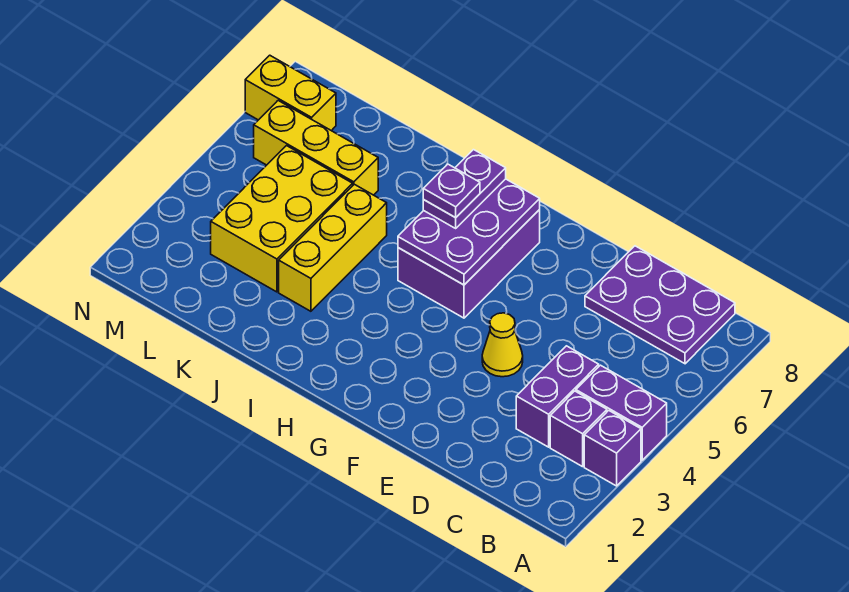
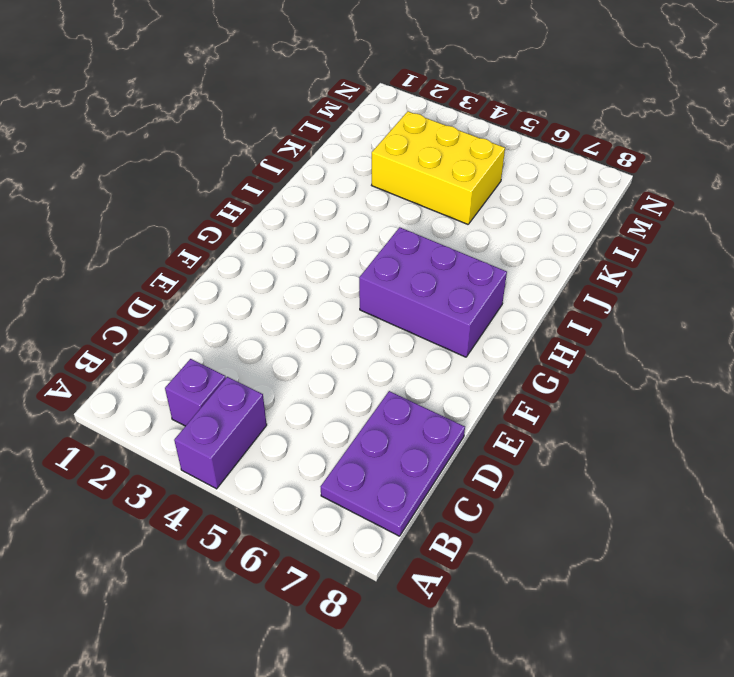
none -> purple 1x1 brick [584,410,641,486]
none -> purple 1x2 brick [516,346,599,447]
none -> yellow 1x1 cone [482,313,523,377]

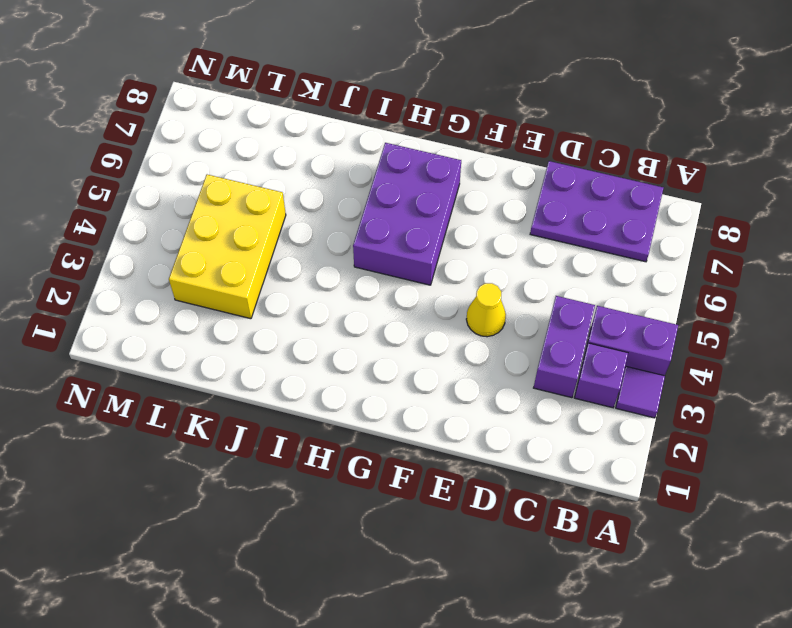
purple 1x1 tile [616,367,665,418] -> purple 1x1 brick [584,410,641,486]
none -> yellow 1x3 brick [279,184,387,311]
none -> yellow 1x3 brick [254,101,378,195]
none -> yellow 1x2 brick [245,55,336,131]

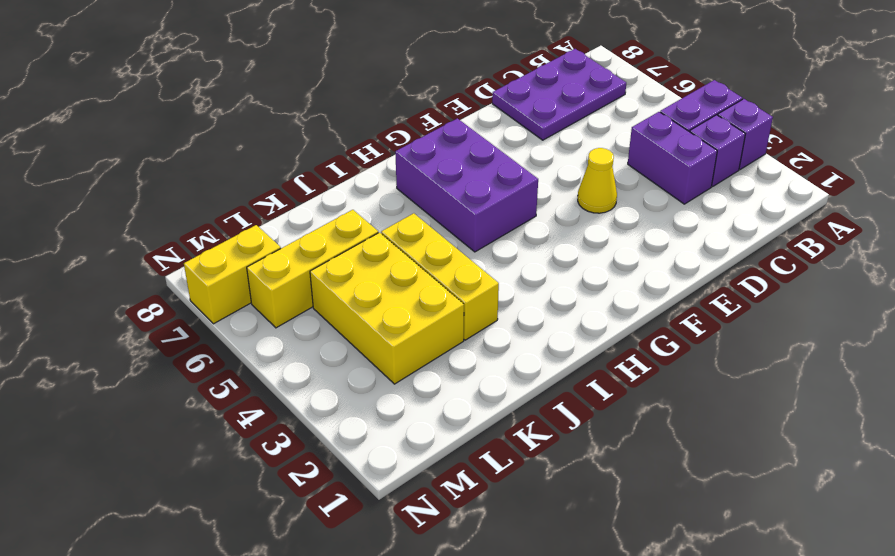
none -> purple 2x3 plate [398,179,540,285]
none -> purple 1x2 plate [423,150,506,228]
none -> purple 1x1 plate [423,164,480,218]

